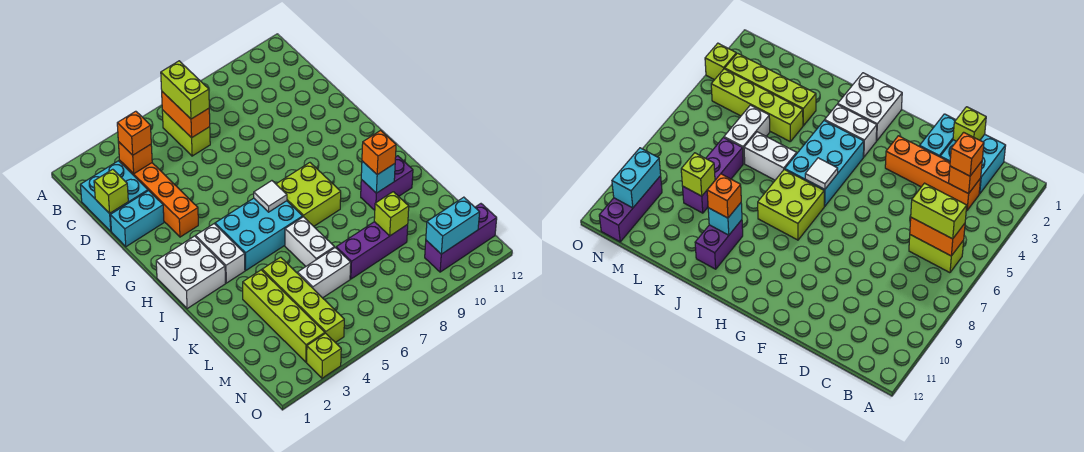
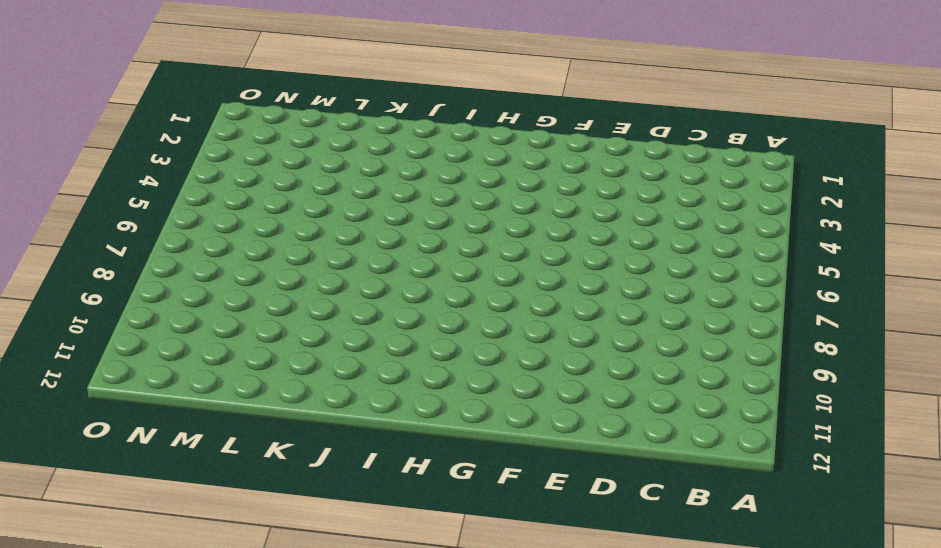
none -> lime 1x2 brick [162,110,210,156]
none -> cyan 2x2 brick [80,161,148,231]
none -> orange 1x4 brick [120,161,198,237]

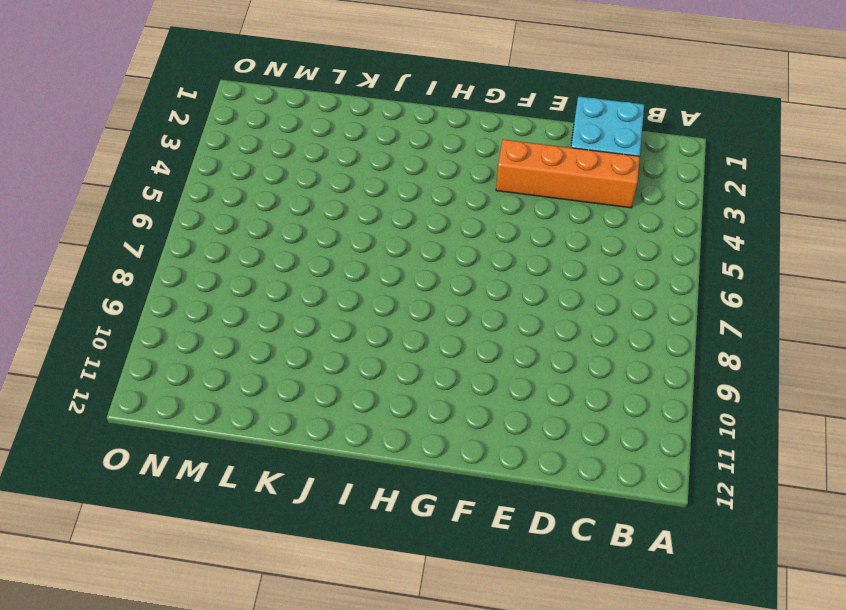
none -> lime 1x2 brick [162,110,210,156]
none -> cyan 1x2 brick [110,191,164,247]
none -> white 2x2 brick [156,236,225,309]

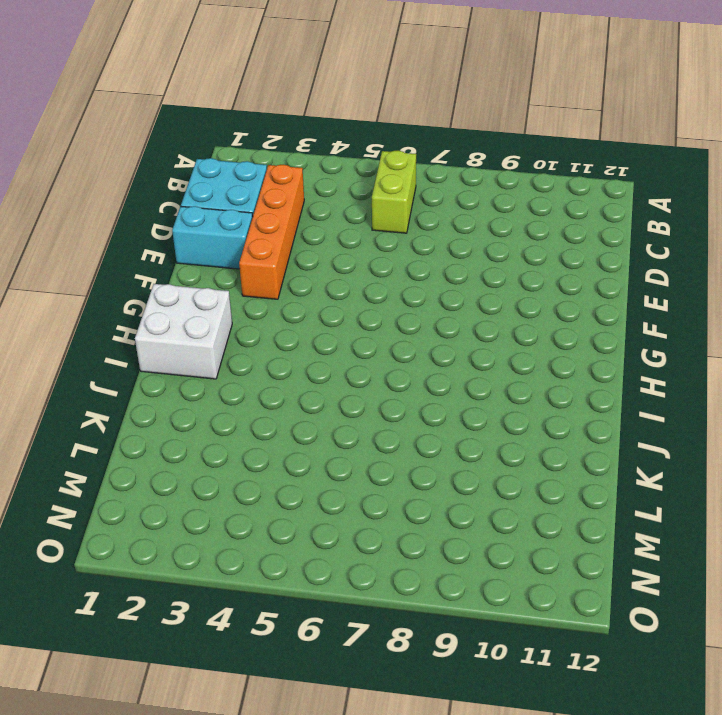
none -> white 1x2 brick [196,224,245,283]
none -> cyan 2x3 brick [215,198,303,270]
none -> lime 2x2 brick [276,163,341,226]

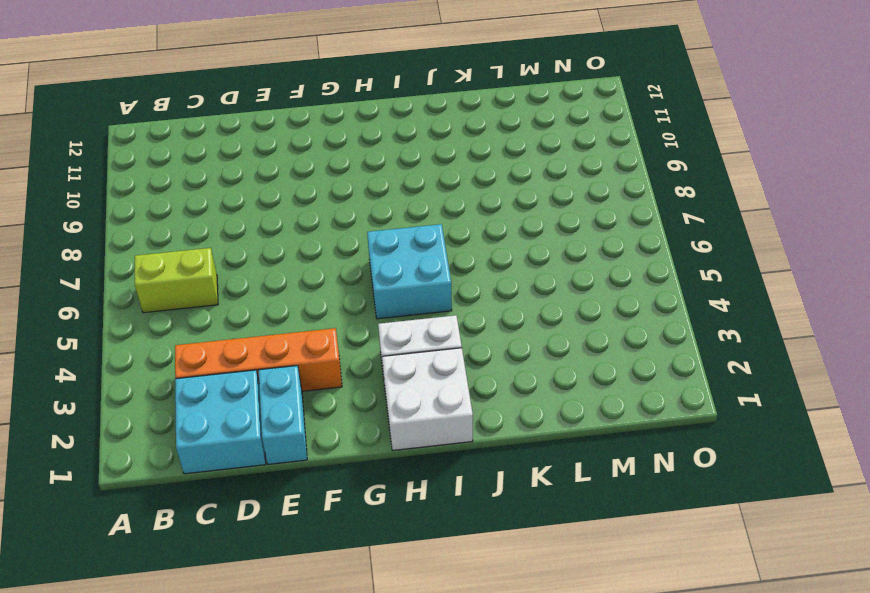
cyan 2x2 brick [367,224,452,319] -> cyan 2x3 brick [215,198,303,270]
none -> lime 2x2 brick [276,163,341,226]
none -> white 1x2 brick [285,217,334,266]
none -> purple 1x2 brick [361,156,413,210]

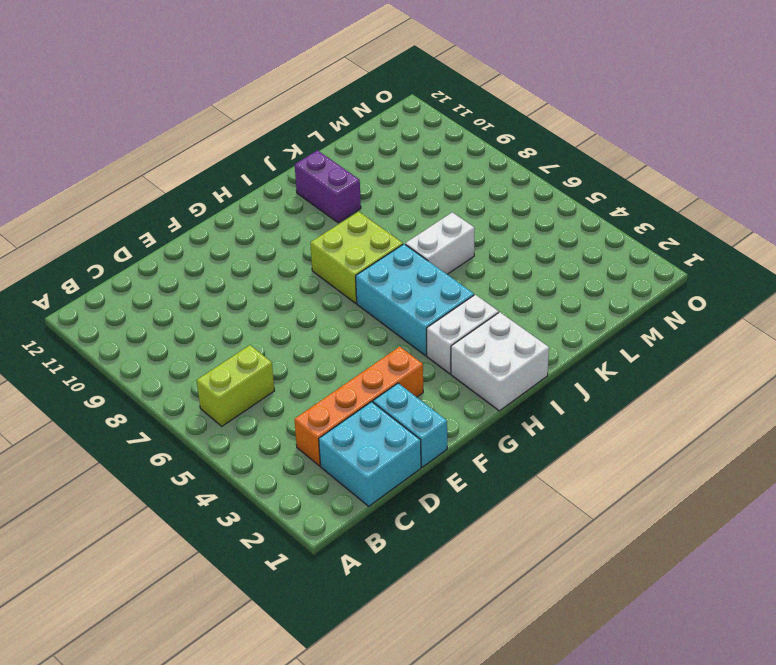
none -> lime 1x4 brick [243,270,325,362]
none -> lime 1x4 brick [262,257,344,343]
none -> white 1x2 brick [298,248,351,298]

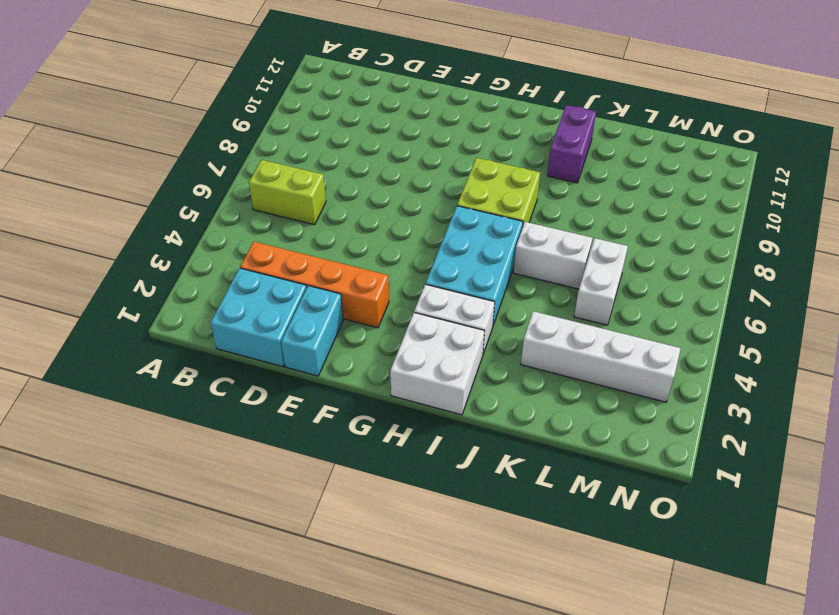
white 1x4 brick [521,311,681,402] -> lime 1x4 brick [243,270,325,362]
none -> lime 1x4 brick [262,257,344,343]
none -> purple 1x3 brick [336,222,408,279]
none -> purple 1x3 brick [425,204,497,272]

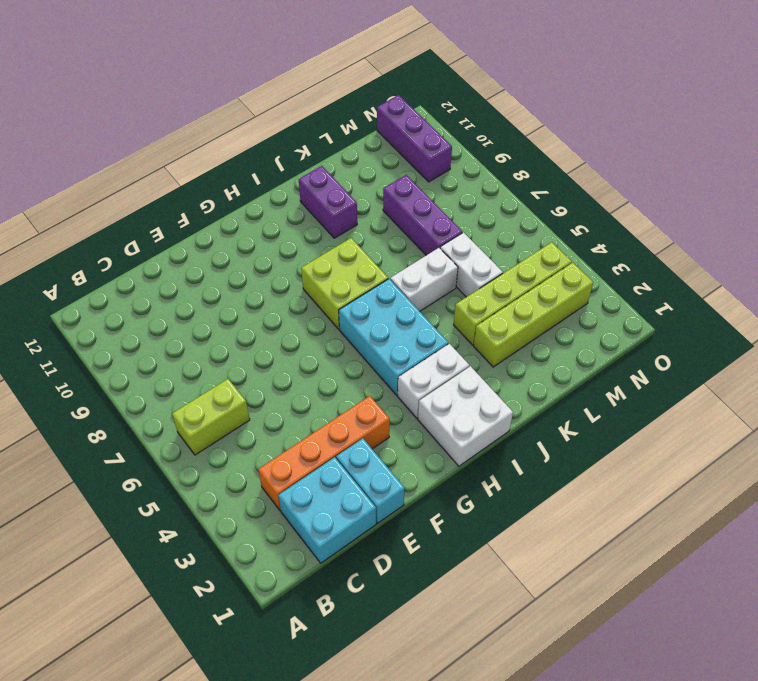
none -> lime 1x1 brick [307,333,341,378]
none -> orange 1x2 brick [162,92,210,138]
none -> orange 1x1 brick [118,142,152,174]

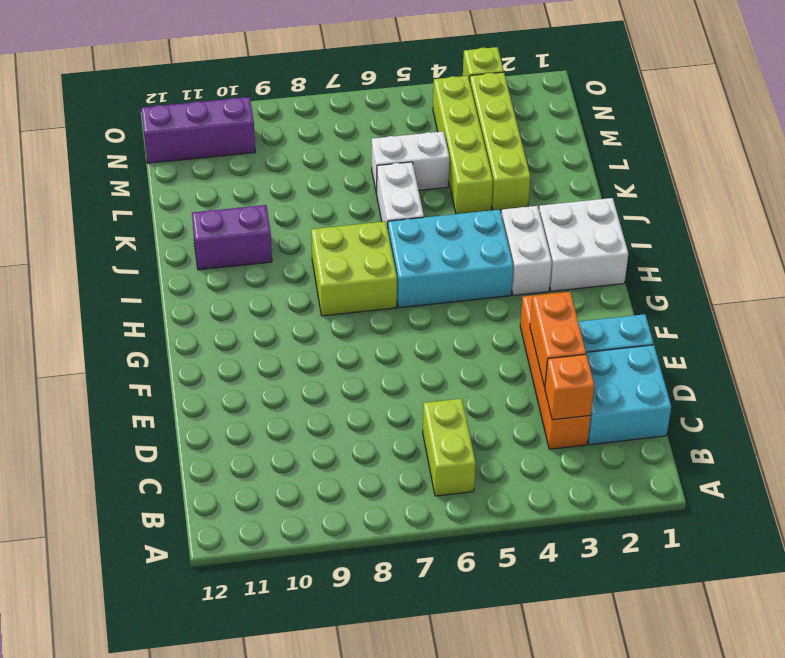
orange 1x2 brick [530,292,586,387] -> orange 1x2 brick moved to [162,92,210,138]
none -> purple 1x3 brick [336,222,408,279]
none -> lime 1x1 brick [94,169,128,213]
none -> white 1x1 tile [254,181,287,212]

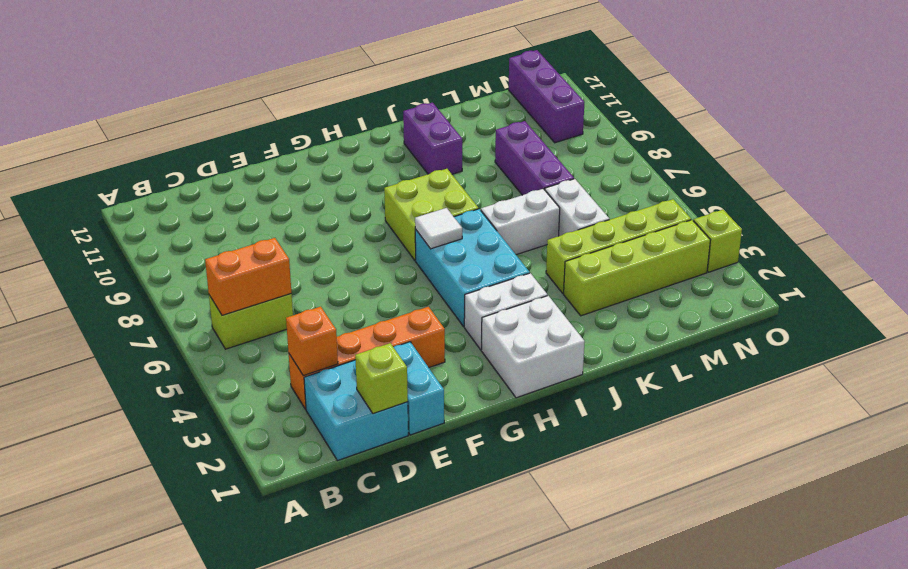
none -> cyan 1x1 brick [361,161,395,193]
none -> lime 1x1 brick [374,192,409,236]
none -> cyan 1x2 brick [426,197,480,254]

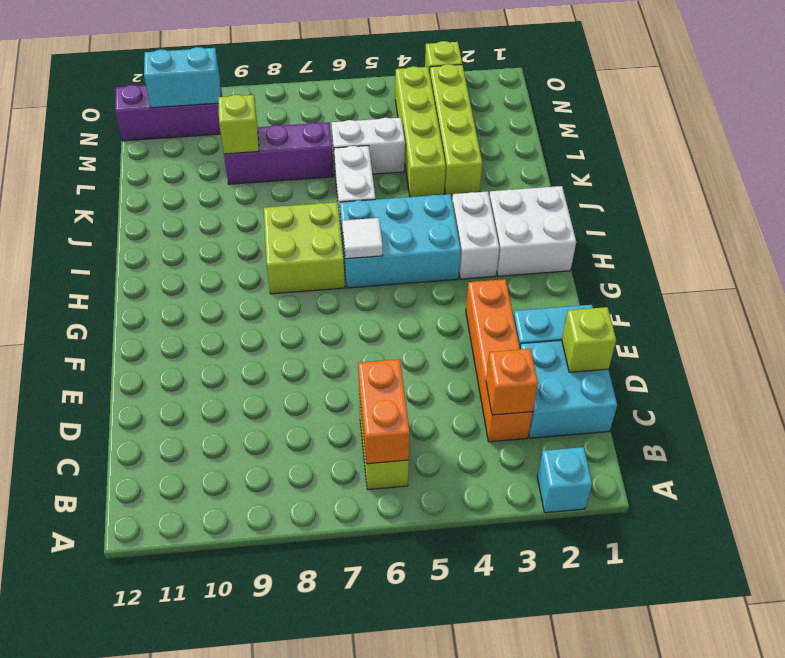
cyan 1x1 brick [537,447,592,513] -> cyan 1x1 brick moved to [361,161,395,193]
none -> purple 1x2 brick [361,156,413,210]
none -> lime 1x2 brick [161,61,209,119]
none -> orange 1x1 brick [117,111,151,155]

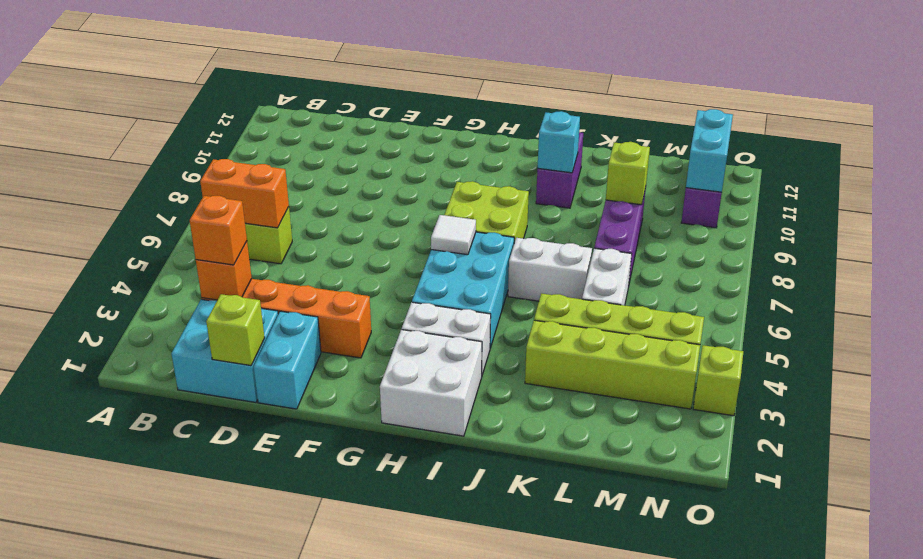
none -> lime 1x2 brick [161,61,209,119]
none -> orange 1x1 brick [362,130,396,175]

